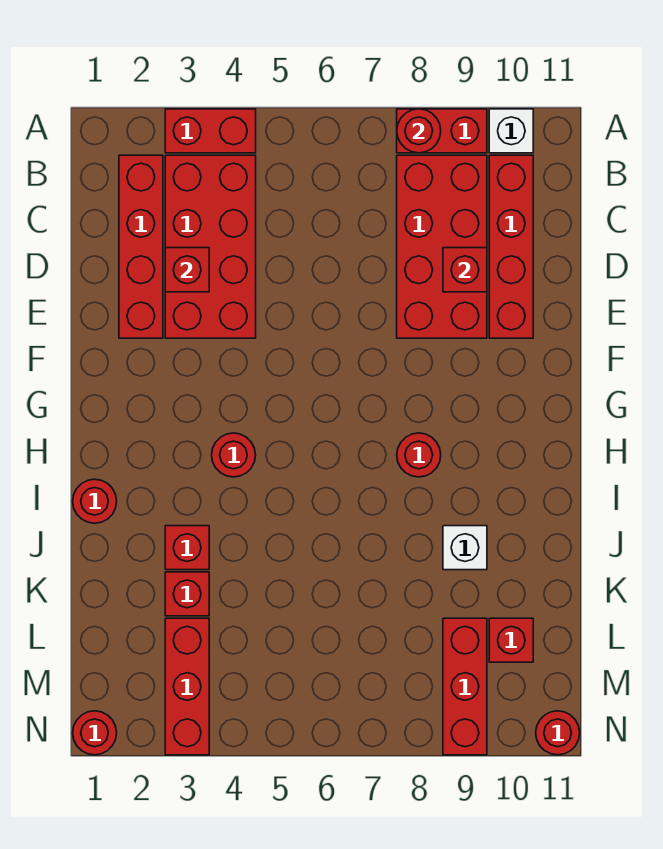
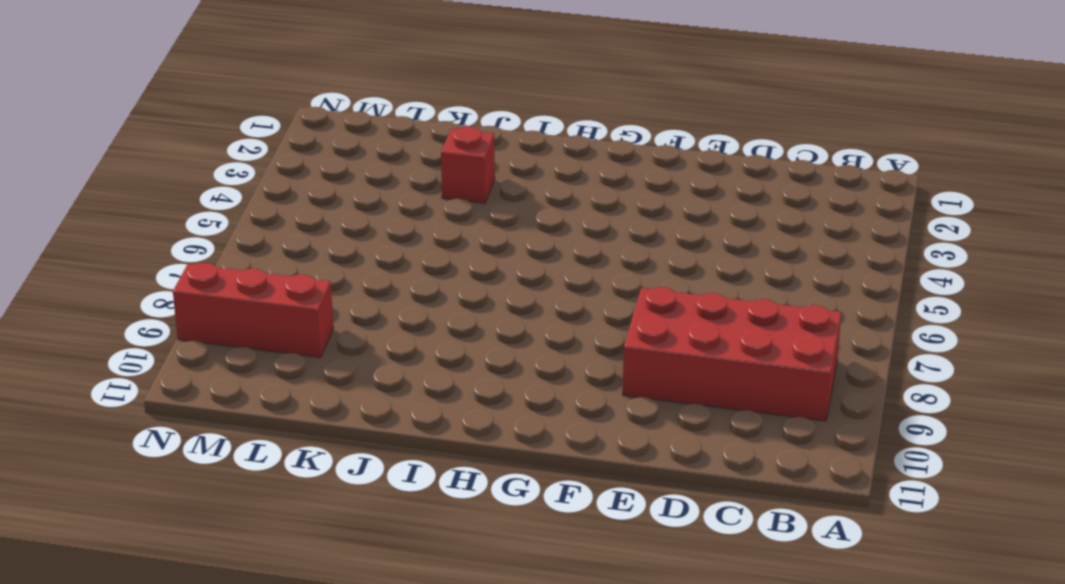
none -> red 1x2 brick [165,109,256,153]
none -> red 1x2 brick [397,109,487,153]
none -> white 1x1 brick [489,109,533,153]

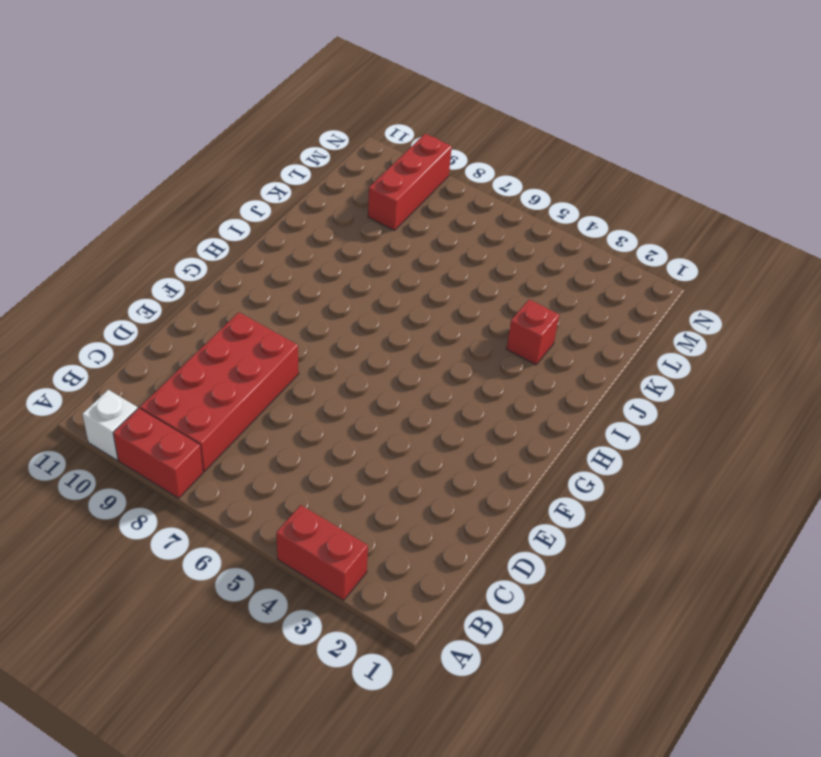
none -> red 1x4 brick [119,155,163,338]
none -> red 2x4 brick [165,155,256,338]
none -> red 1x4 brick [489,155,533,338]

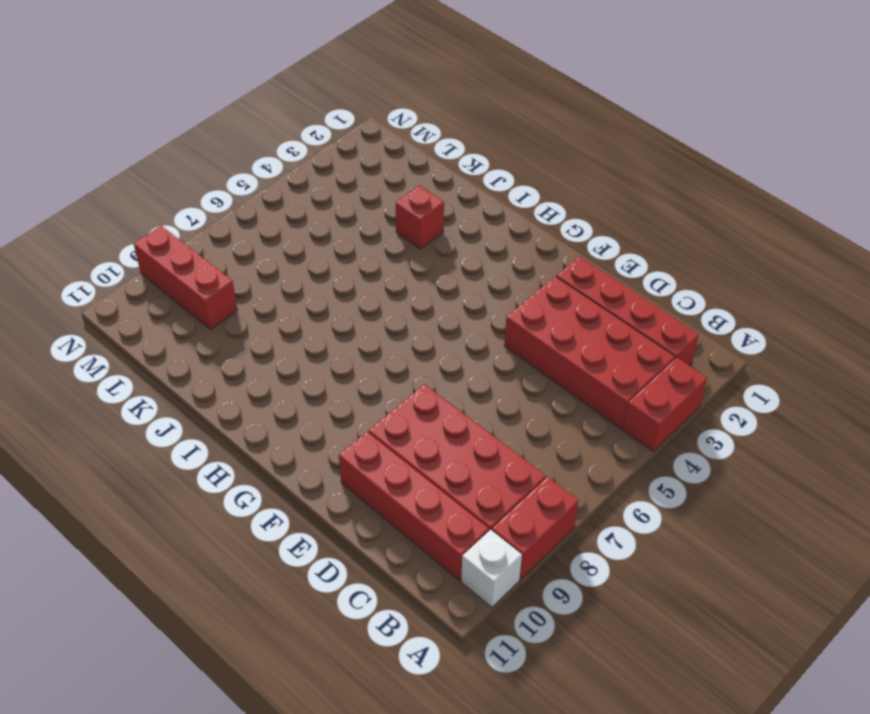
none -> red 1x1 round brick [212,433,256,477]
none -> red 1x1 round brick [397,433,441,477]
none -> red 1x1 round brick [73,479,117,523]

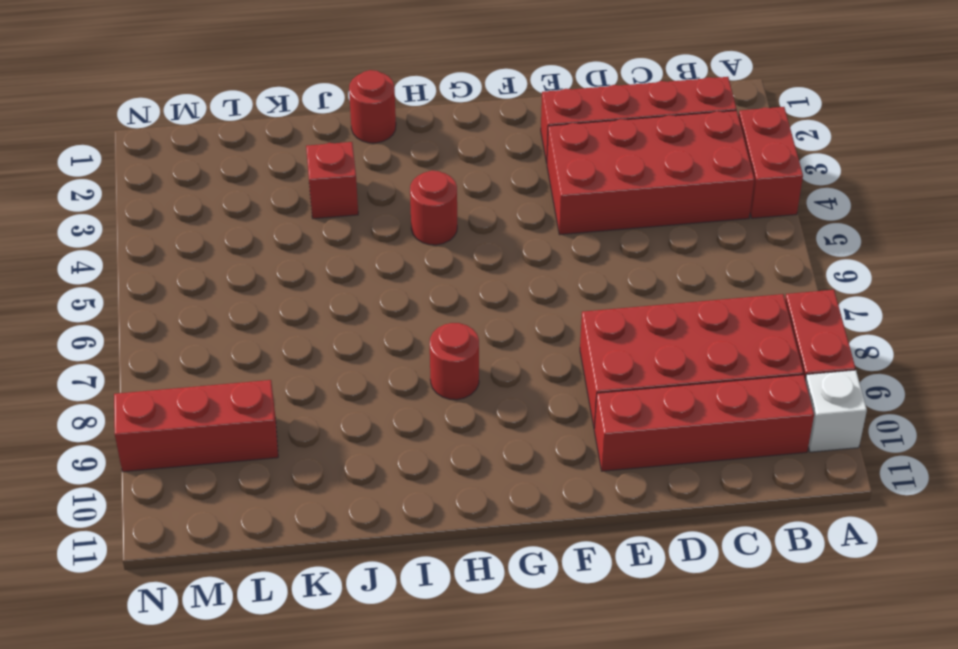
none -> white 1x1 brick [443,526,487,570]
none -> red 1x1 brick [165,572,209,616]
none -> red 1x3 brick [165,618,209,755]

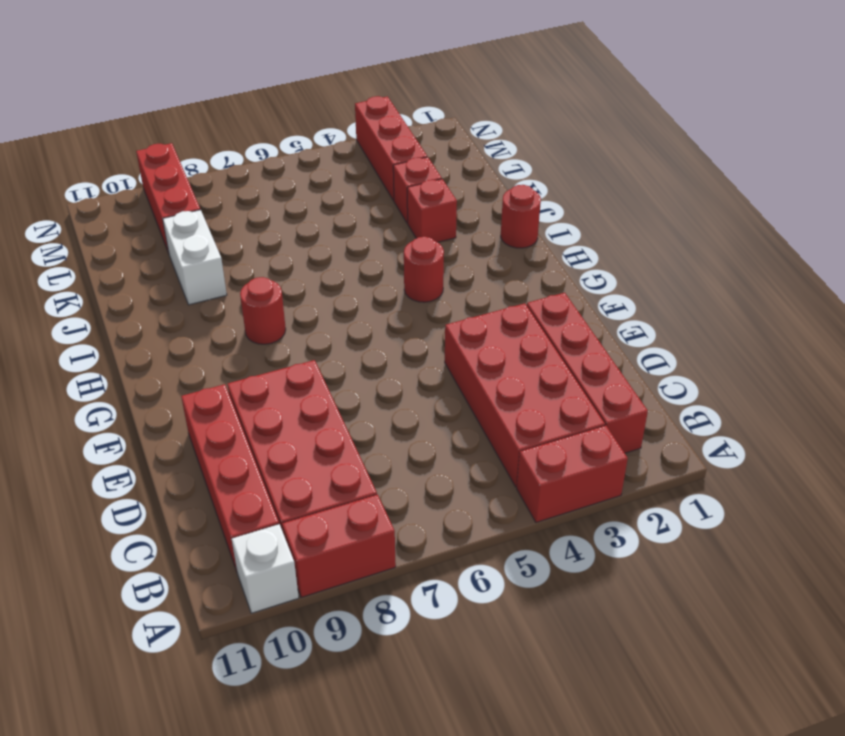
white 1x2 brick [163,210,227,305] -> white 1x1 brick [443,526,487,570]
none -> red 1x1 brick [489,618,533,662]
none -> red 1x1 round brick [73,711,117,755]
none -> red 1x1 round brick [536,711,580,755]

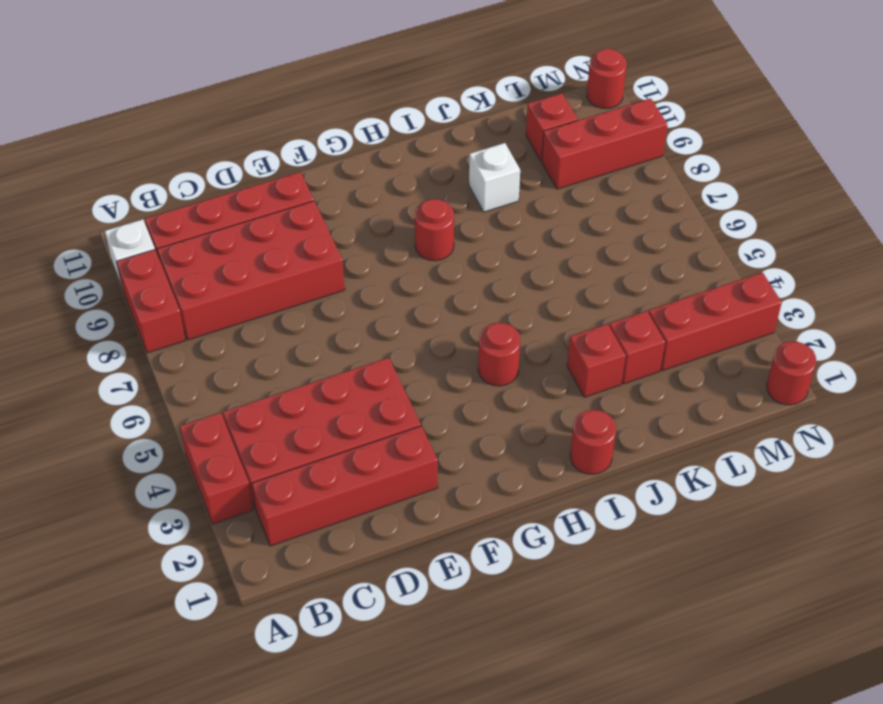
none -> red 1x1 round brick [397,109,441,153]
none -> red 1x1 brick [165,248,209,292]
none -> red 1x1 brick [443,248,487,292]

